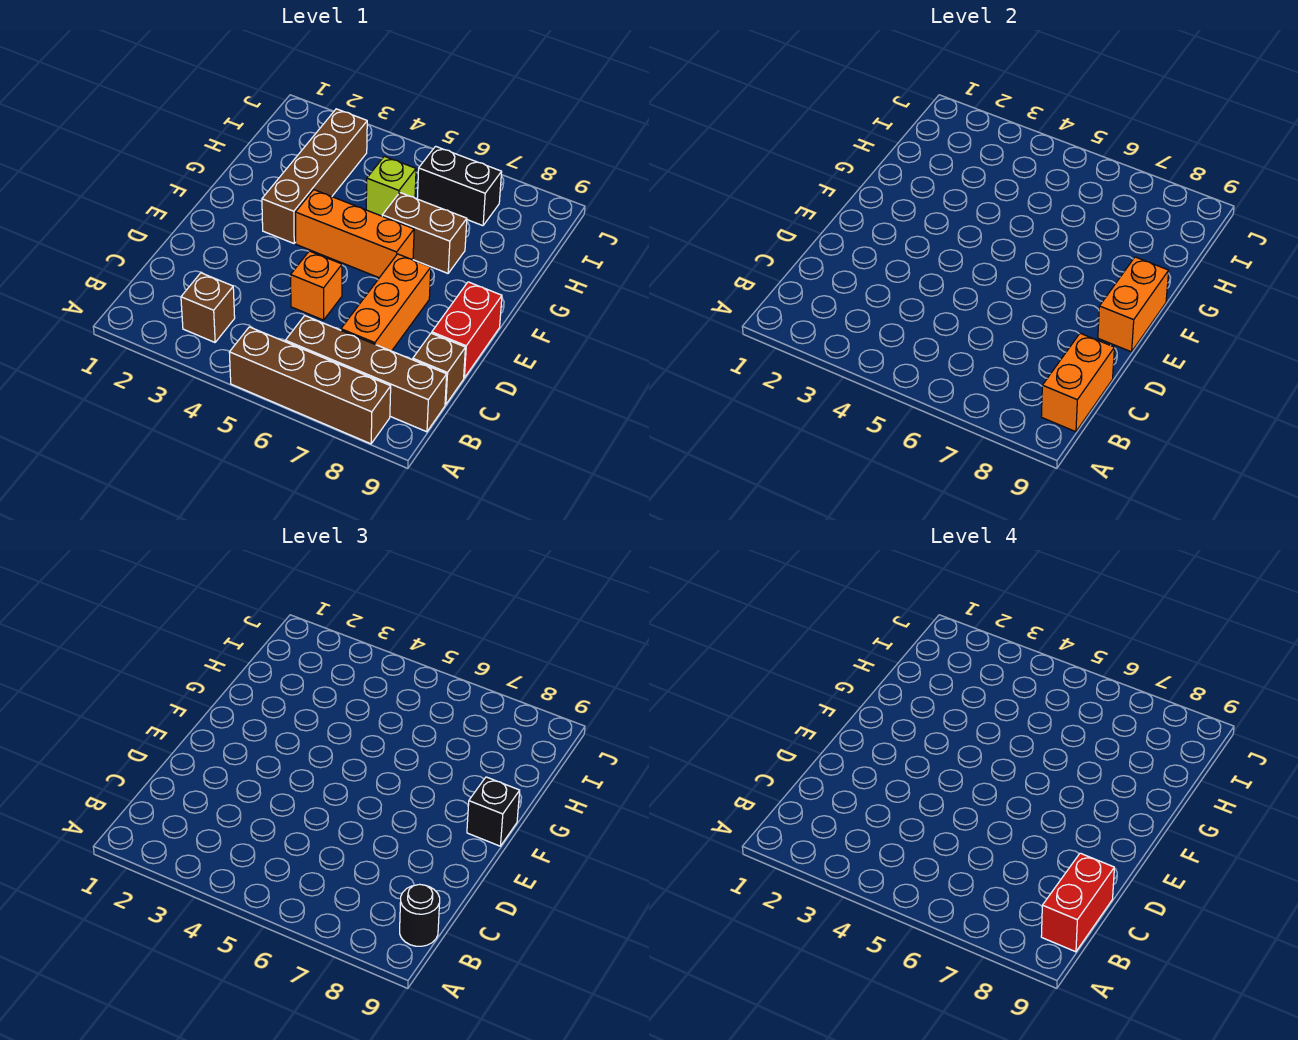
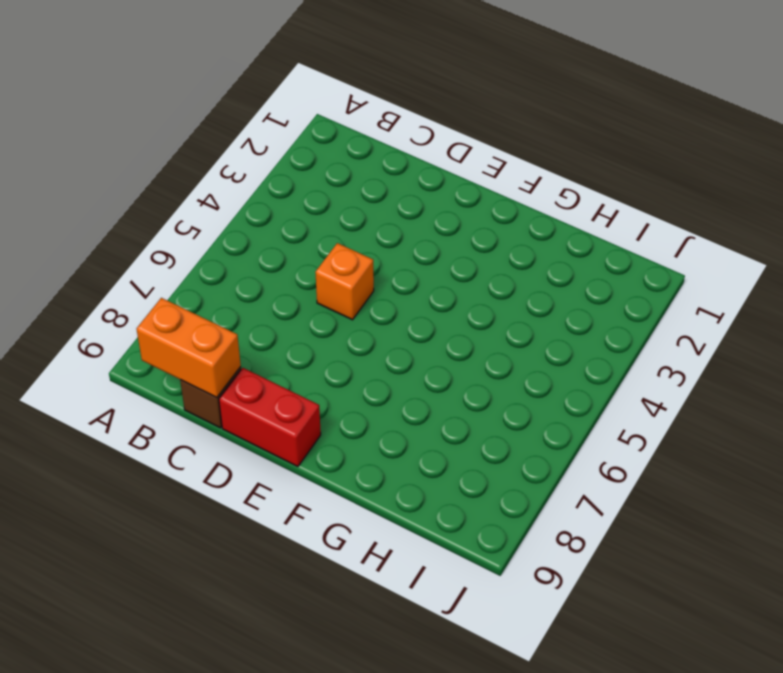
none -> brown 1x4 brick [229,327,391,444]
none -> brown 1x1 brick [181,273,235,342]
none -> brown 1x4 brick [285,316,447,432]

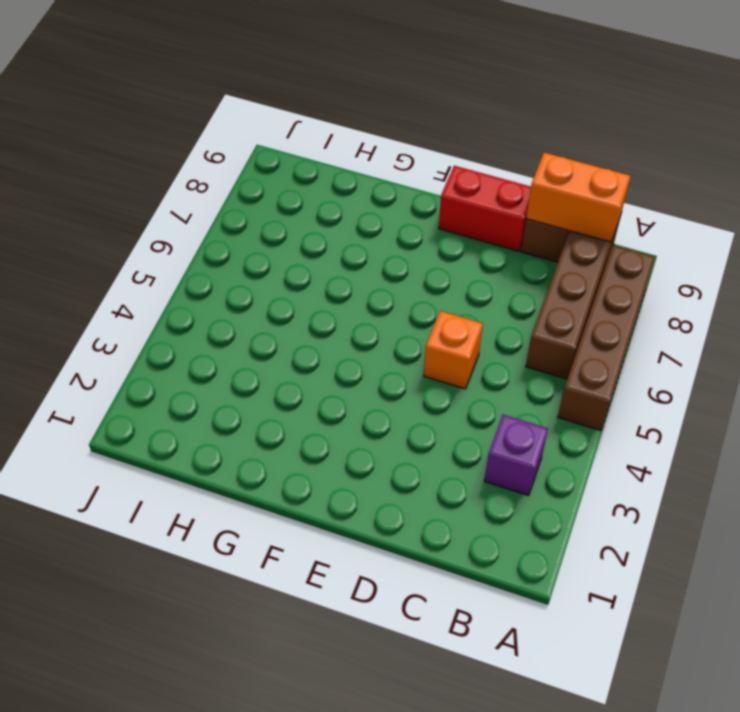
purple 1x1 brick [484,415,548,496] -> brown 1x1 brick [181,273,235,342]
none -> orange 1x3 brick [341,254,431,351]
none -> brown 1x4 brick [262,109,367,243]
none -> orange 1x3 brick [295,190,414,278]

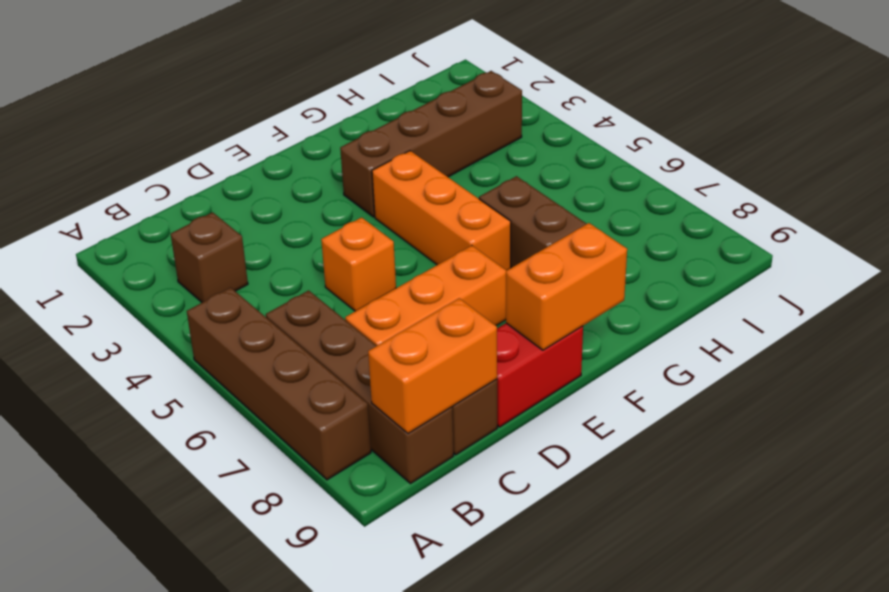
none -> lime 1x1 brick [366,156,416,216]
none -> black 1x2 brick [417,146,502,226]
none -> black 1x1 round brick [400,884,440,946]

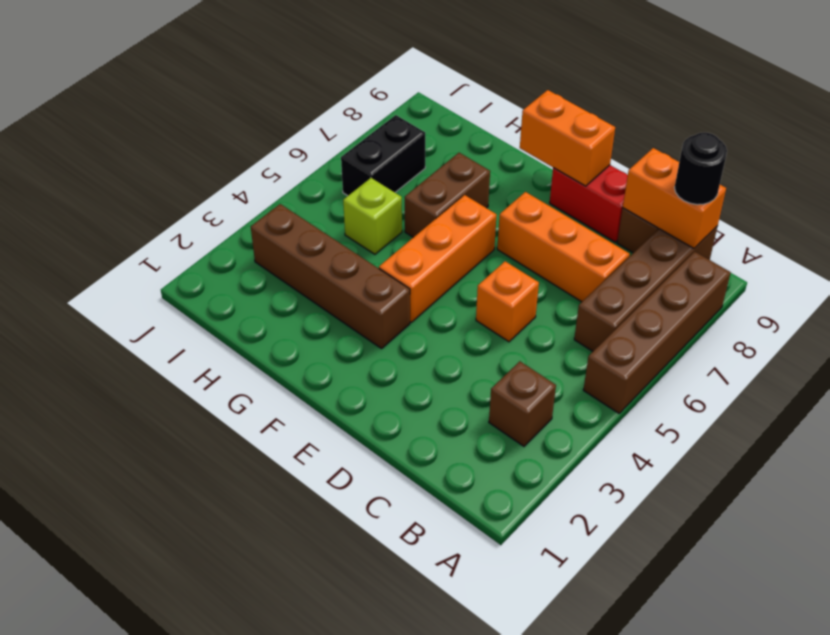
none -> black 1x1 brick [467,777,520,846]
none -> red 1x2 brick [1041,853,1114,952]

